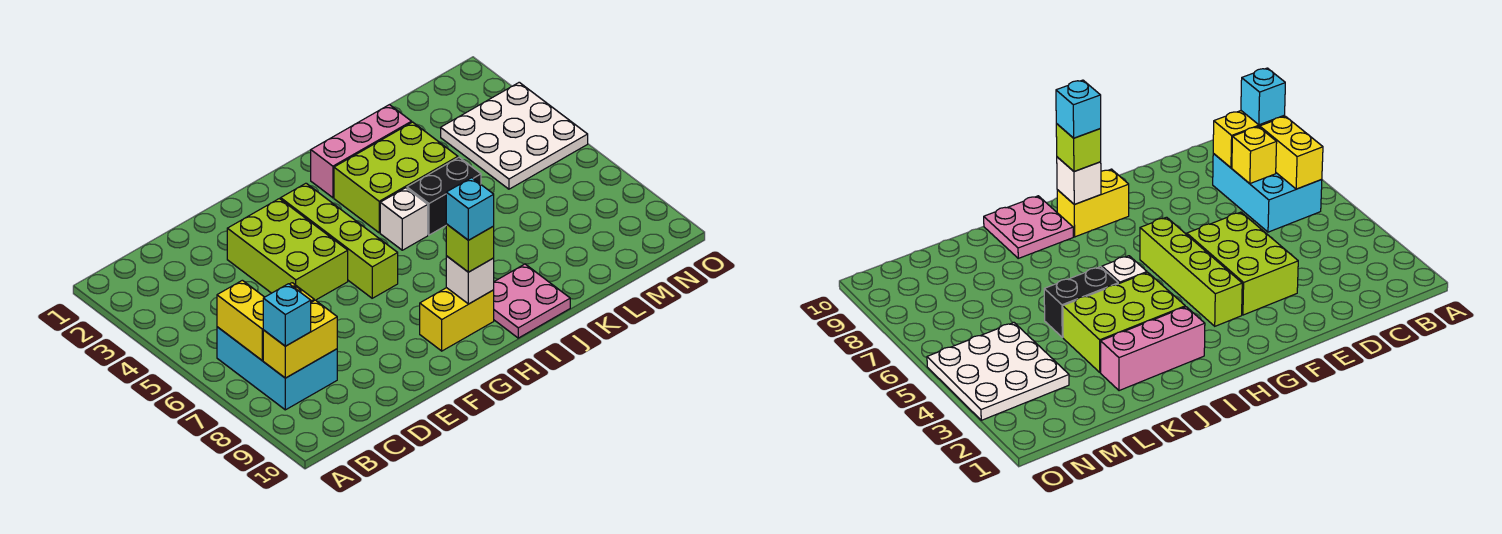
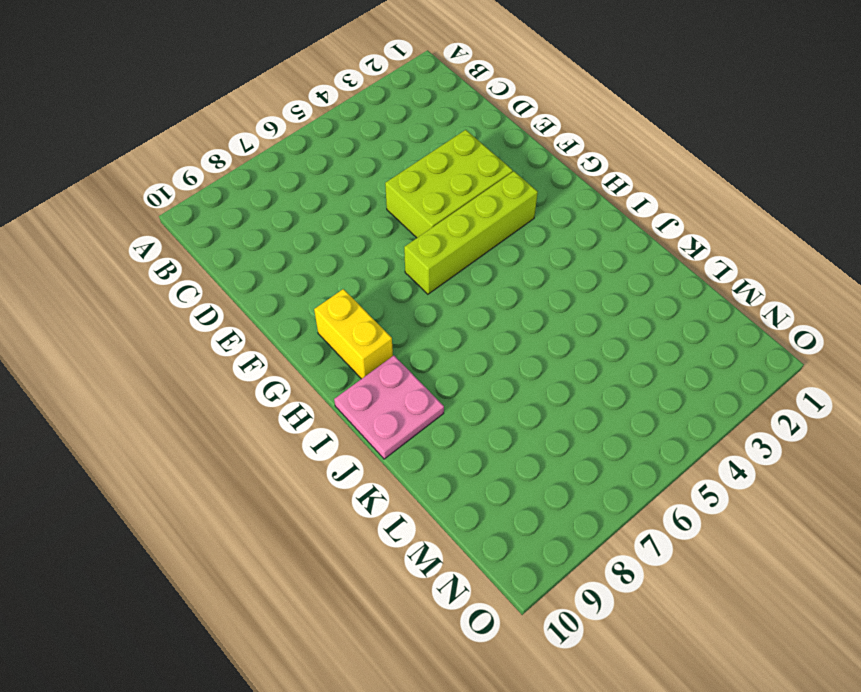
none -> cyan 2x3 brick [217,327,337,410]
none -> pink 1x3 brick [311,105,412,198]
none -> lime 2x3 brick [334,122,458,233]

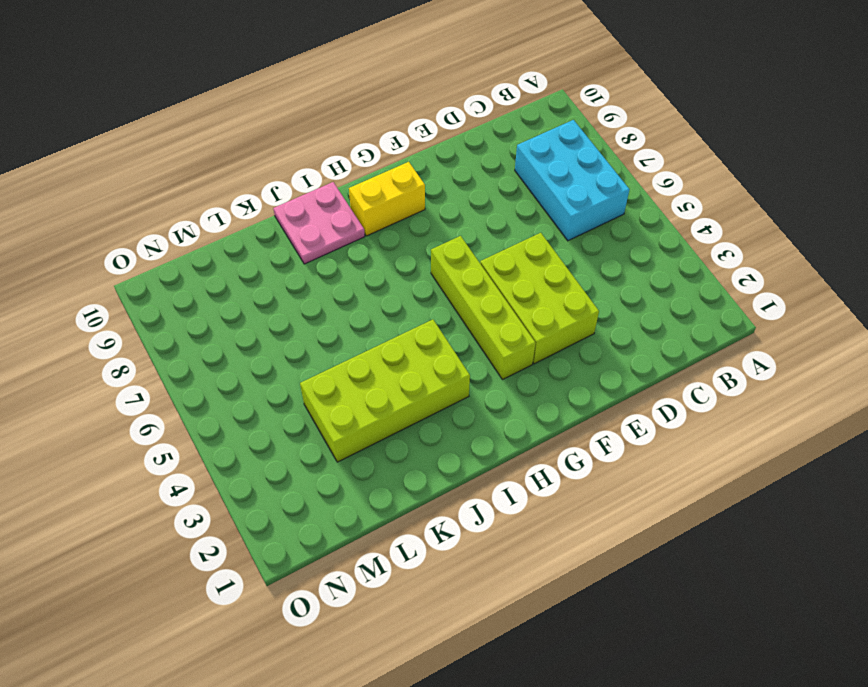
lime 2x4 brick [300,320,470,462] -> lime 2x3 brick [334,122,458,233]
none -> pink 1x3 brick [311,105,412,198]
none -> white 1x1 brick [380,188,428,250]
none -> black 1x2 brick [407,157,481,235]

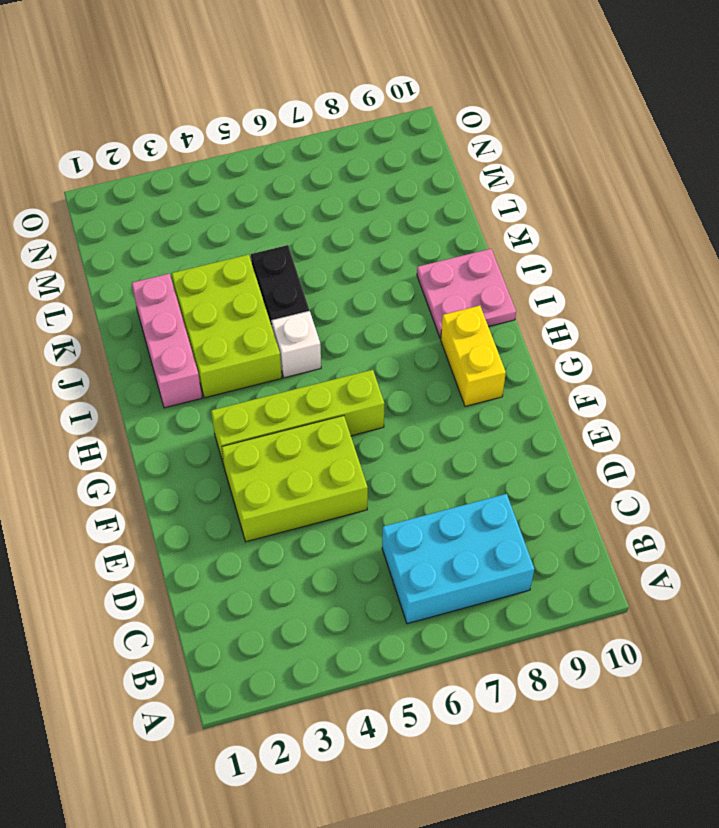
none -> white 3x3 plate [441,82,588,189]
none -> yellow 1x2 brick [217,280,264,360]
none -> yellow 1x2 brick [263,300,337,378]

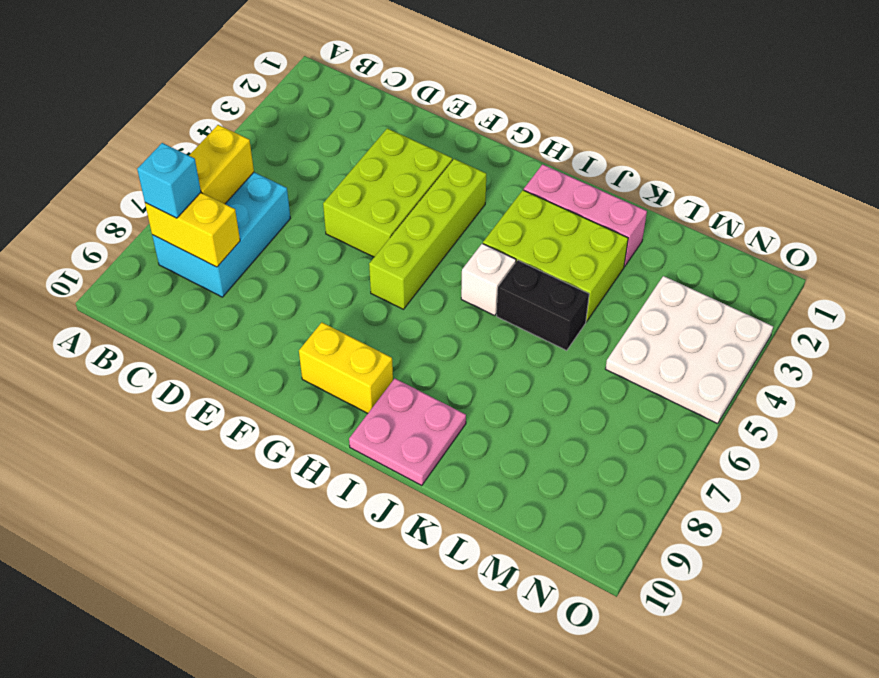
none -> yellow 1x1 brick [1232,127,1277,183]
none -> white 1x1 brick [446,256,494,304]
none -> lime 1x1 brick [446,224,494,272]

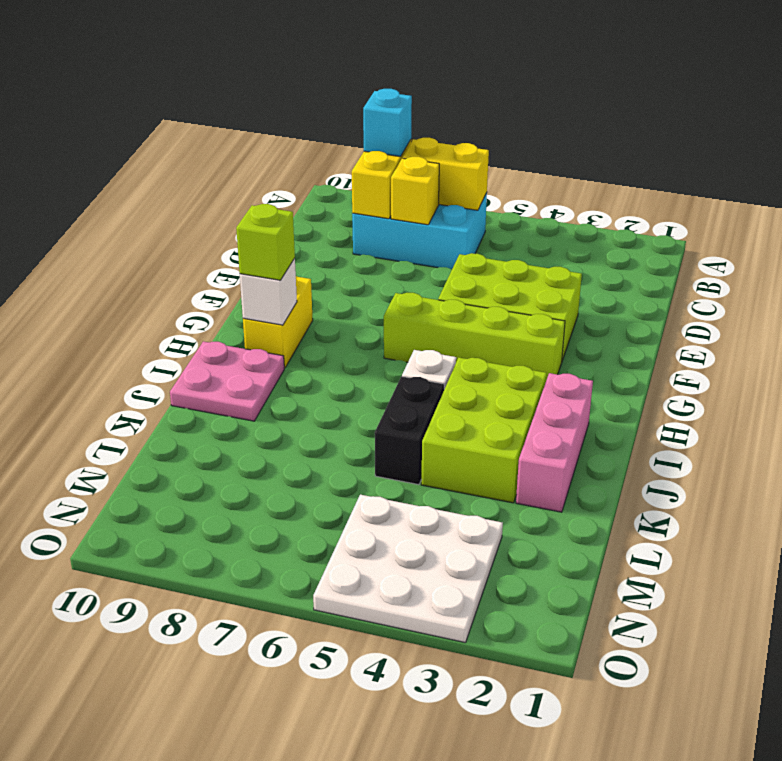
none -> cyan 1x1 brick [446,178,494,240]

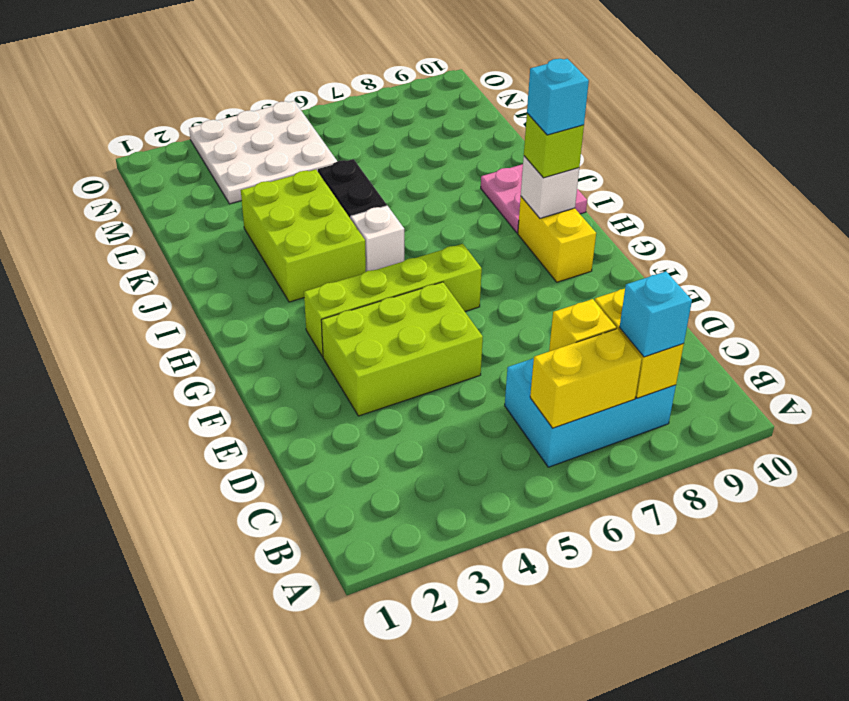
none -> pink 1x3 brick [311,105,412,198]

